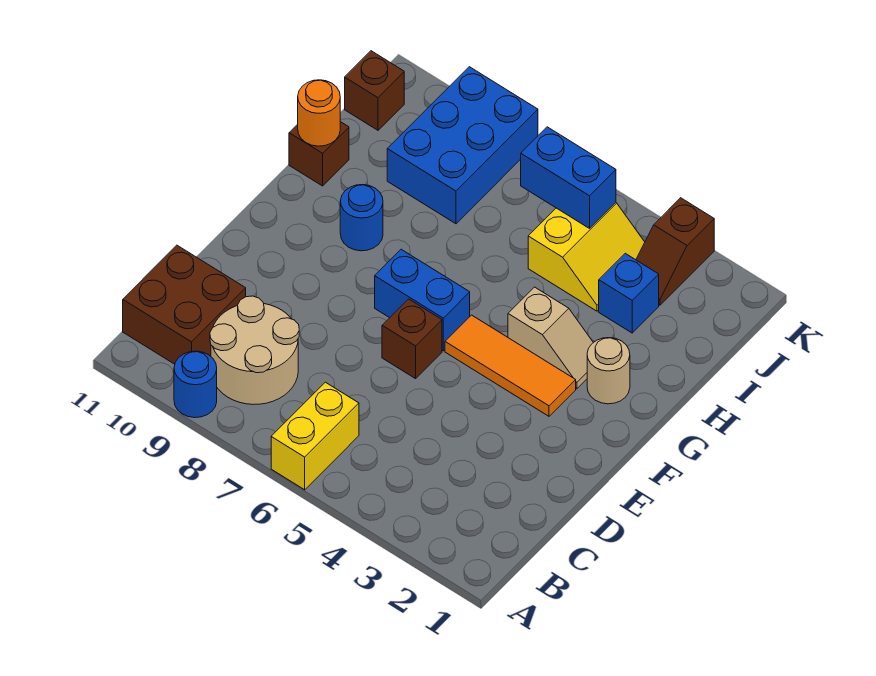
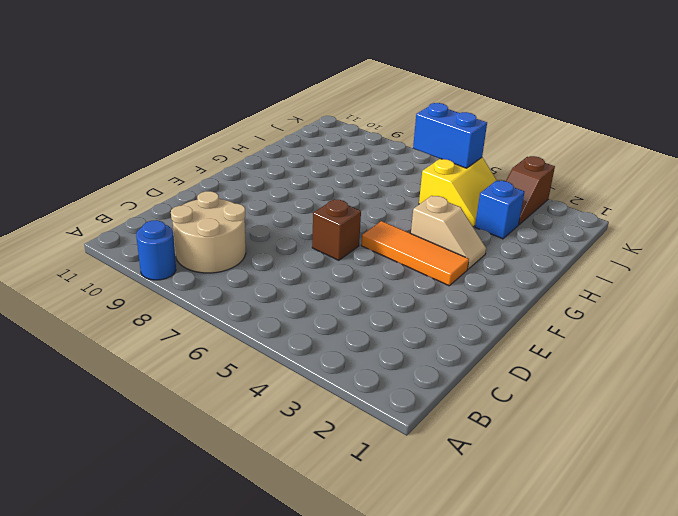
none -> yellow 1x2 brick [271,382,359,490]
none -> brown 2x2 brick [123,245,246,364]
none -> blue 1x2 brick [375,249,470,351]

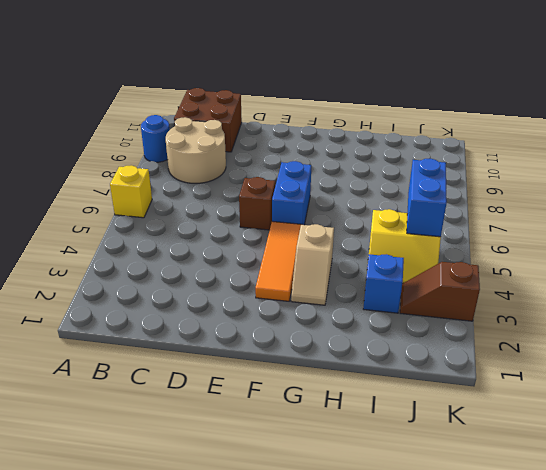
yellow 1x1 brick [110,165,152,218] -> yellow 1x2 brick [271,382,359,490]
none -> tan 1x1 round brick [587,338,630,404]
none -> blue 1x1 round brick [340,185,383,251]
none -> brown 1x1 brick [289,122,349,186]

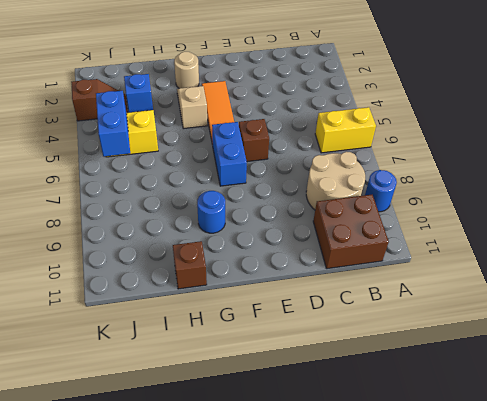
none -> blue 2x3 brick [387,67,538,224]
none -> brown 1x1 brick [345,51,404,130]
none -> orange 1x1 round brick [298,80,340,146]

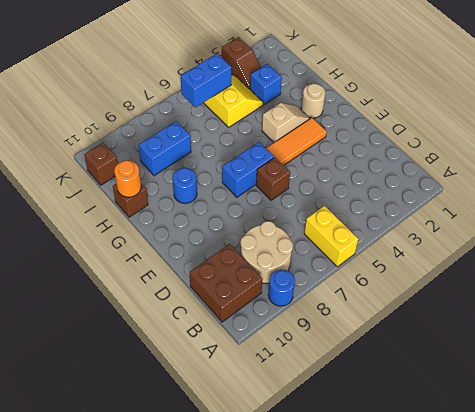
blue 1x2 brick [138,121,191,176] -> blue 2x3 brick [387,67,538,224]

